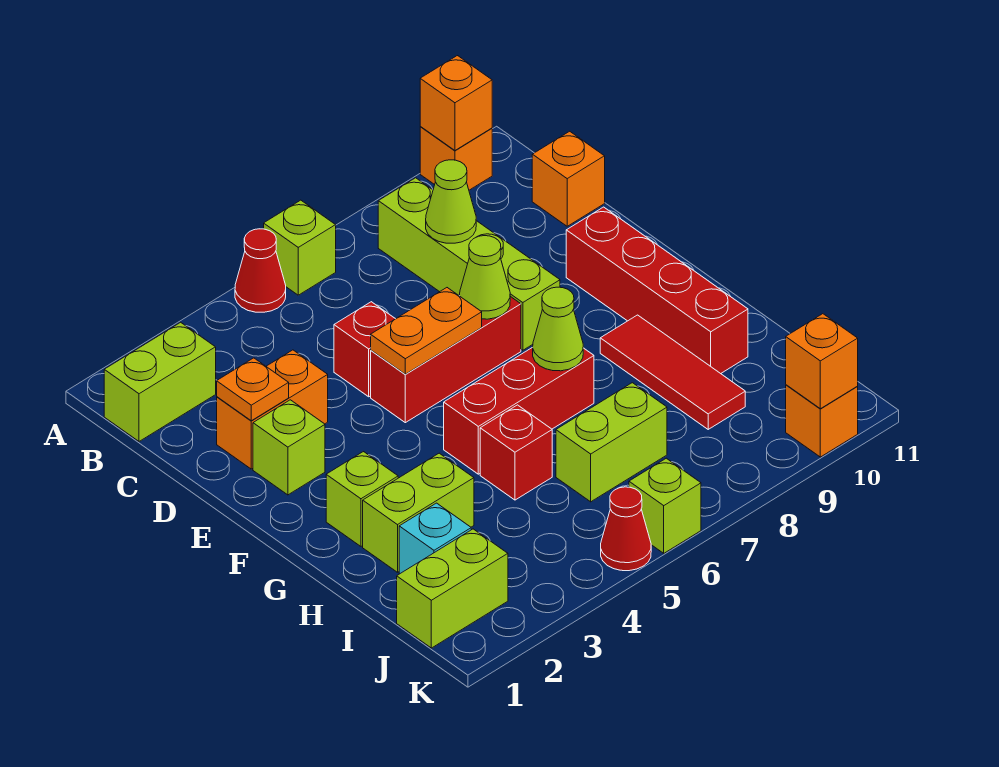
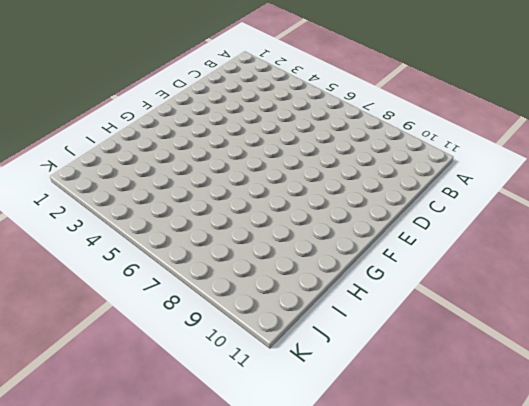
none -> red 1x1 cone [235,229,286,312]
none -> lime 1x1 brick [264,200,336,295]
none -> orange 1x1 brick [420,126,492,190]

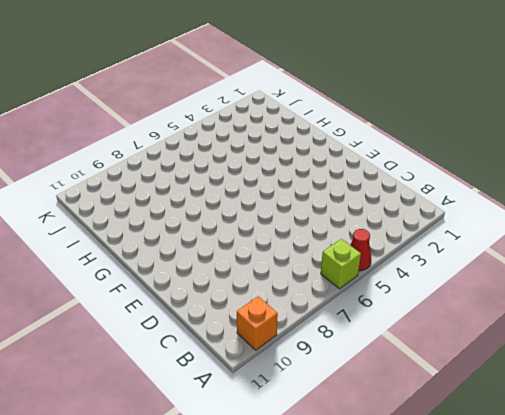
none -> lime 1x2 brick [104,322,216,441]
none -> lime 1x4 brick [378,178,560,350]
none -> orange 1x1 brick [532,131,605,226]

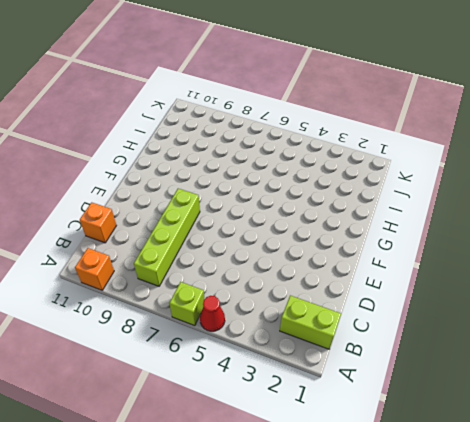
none -> orange 1x2 brick [217,350,328,469]
none -> red 1x1 brick [334,302,395,397]
none -> lime 1x1 brick [253,400,325,495]

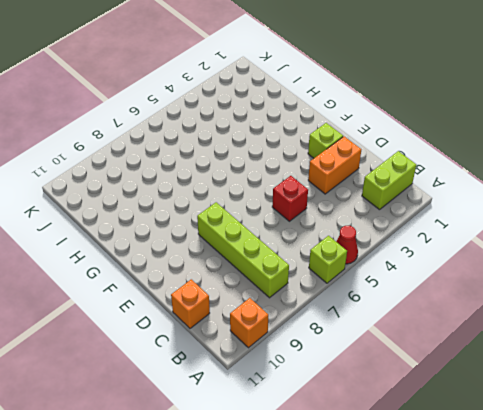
none -> red 1x3 brick [371,296,521,423]
none -> red 1x4 brick [566,207,748,374]
none -> lime 1x1 brick [326,452,398,546]

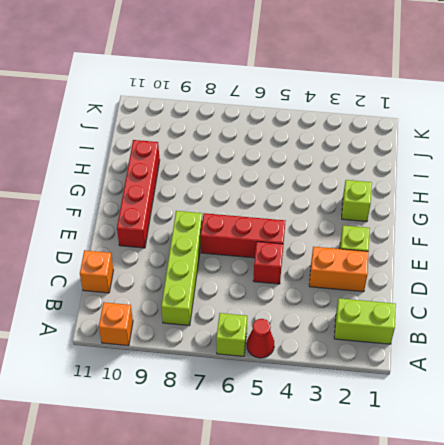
none -> red 1x3 brick [444,347,594,474]
none -> red 1x3 tile [600,315,745,429]
none -> lime 1x2 brick [363,453,474,572]

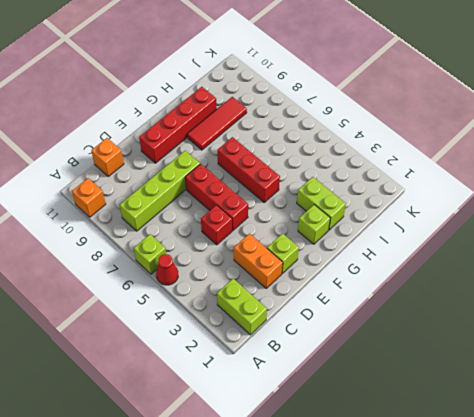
none -> red 1x1 brick [480,405,552,500]
none -> cyan 1x1 brick [399,503,471,574]
none -> lime 1x2 brick [556,383,667,502]

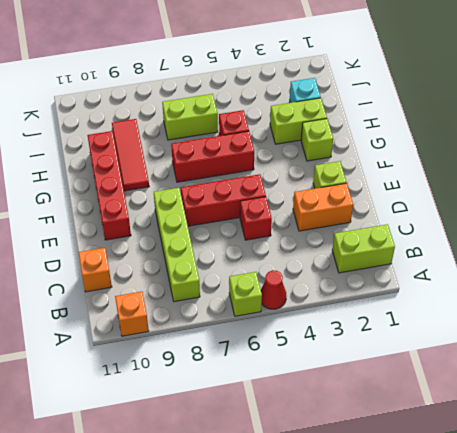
none -> lime 1x2 brick [397,529,508,648]
none -> red 1x1 cone [601,487,651,571]
none -> lime 1x1 brick [629,458,701,553]

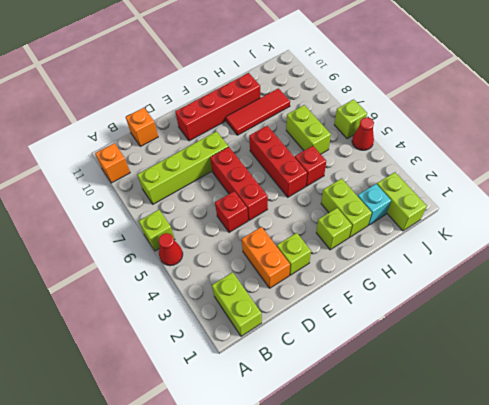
none -> orange 1x1 brick [786,385,858,457]
none -> orange 1x1 brick [420,56,492,150]
none -> lime 1x1 cone [426,160,476,243]

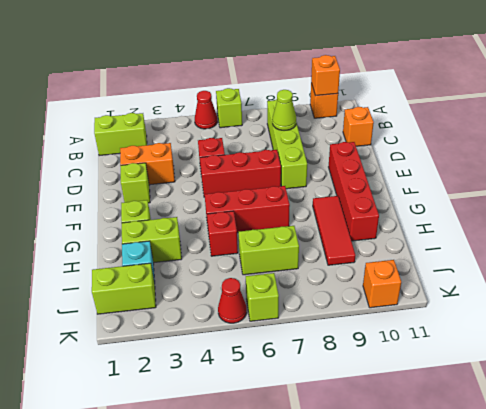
none -> orange 1x1 plate [217,358,289,421]
none -> orange 1x2 plate [371,288,482,374]
none -> lime 1x1 cone [460,236,510,319]

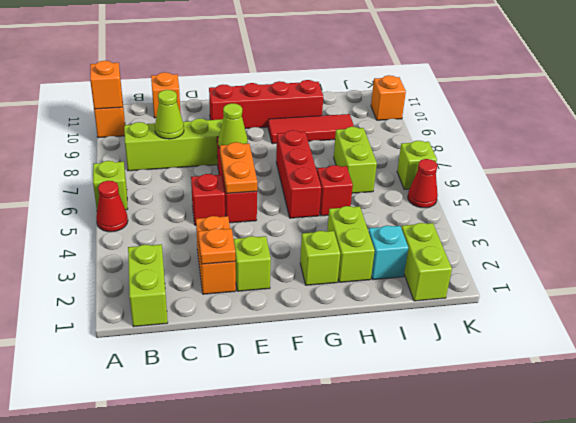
none -> lime 1x1 cone [533,287,583,371]
none -> orange 1x1 brick [786,314,858,409]

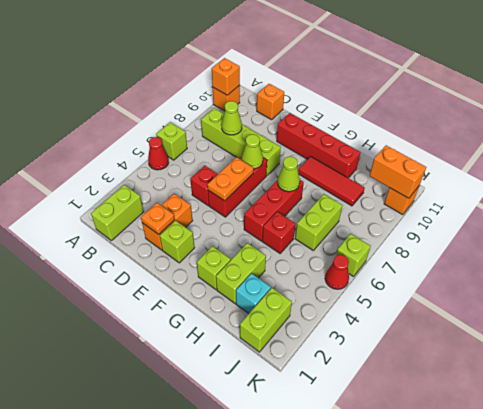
orange 1x2 brick [370,145,426,198] -> orange 1x1 brick [786,314,858,409]

